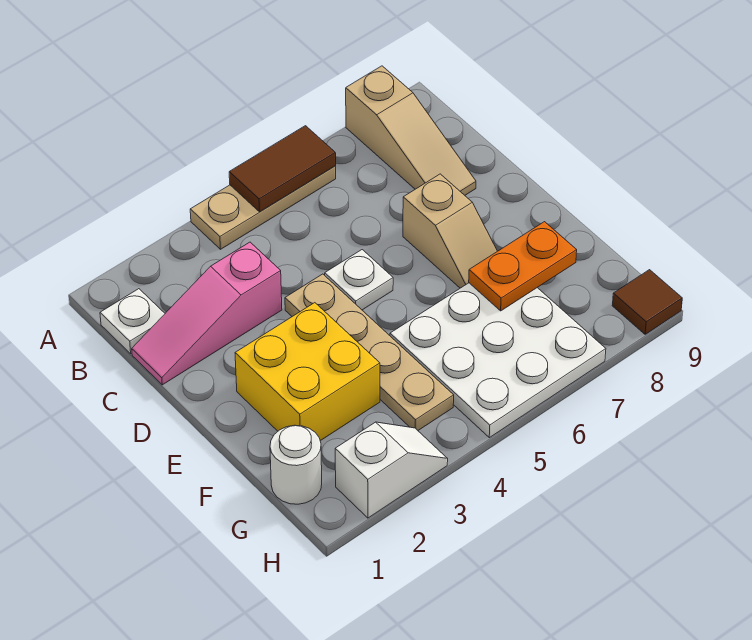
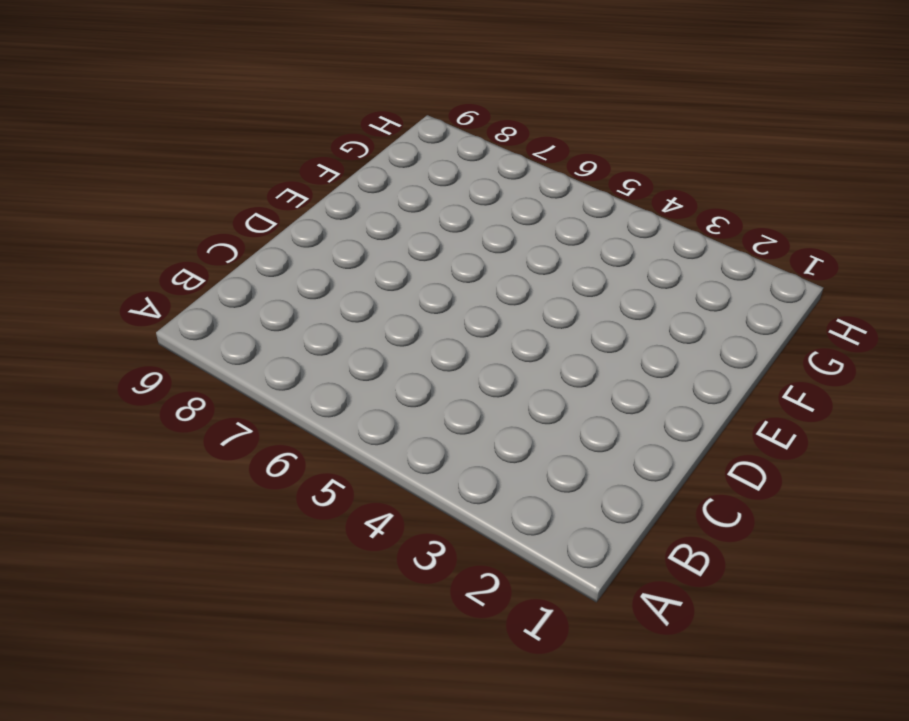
none -> tan 1x3 plate [190,166,336,249]
none -> tan 1x3 slope [346,66,476,195]
none -> white 1x1 plate [100,289,165,354]

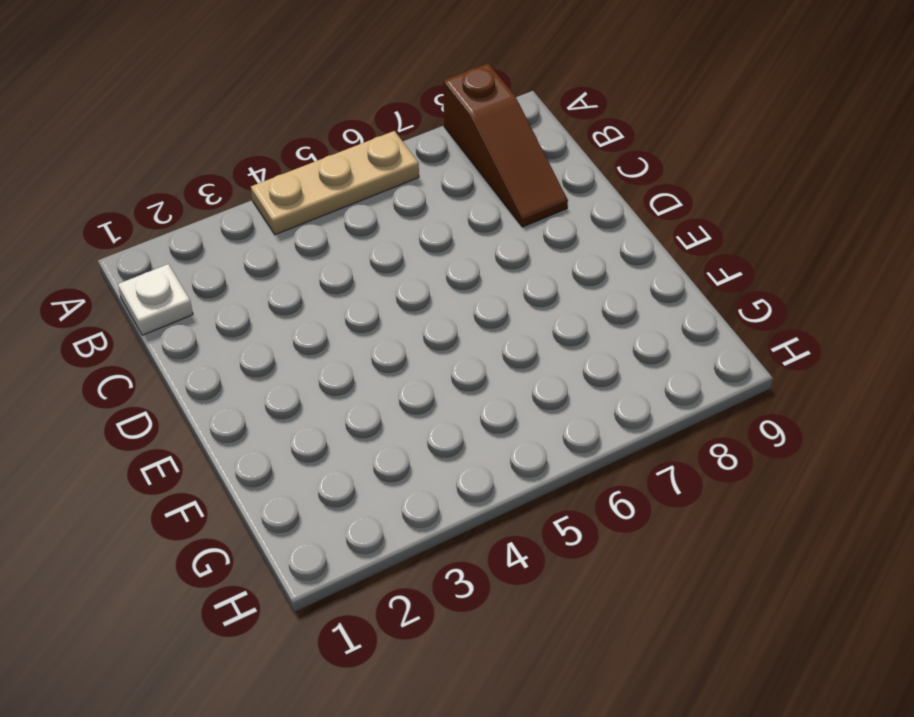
brown 1x3 slope [444,63,568,227] -> tan 1x3 slope [346,66,476,195]
none -> pink 1x3 slope [132,242,282,385]
none -> tan 1x4 plate [285,274,454,430]
none -> white 1x1 plate [325,250,393,310]

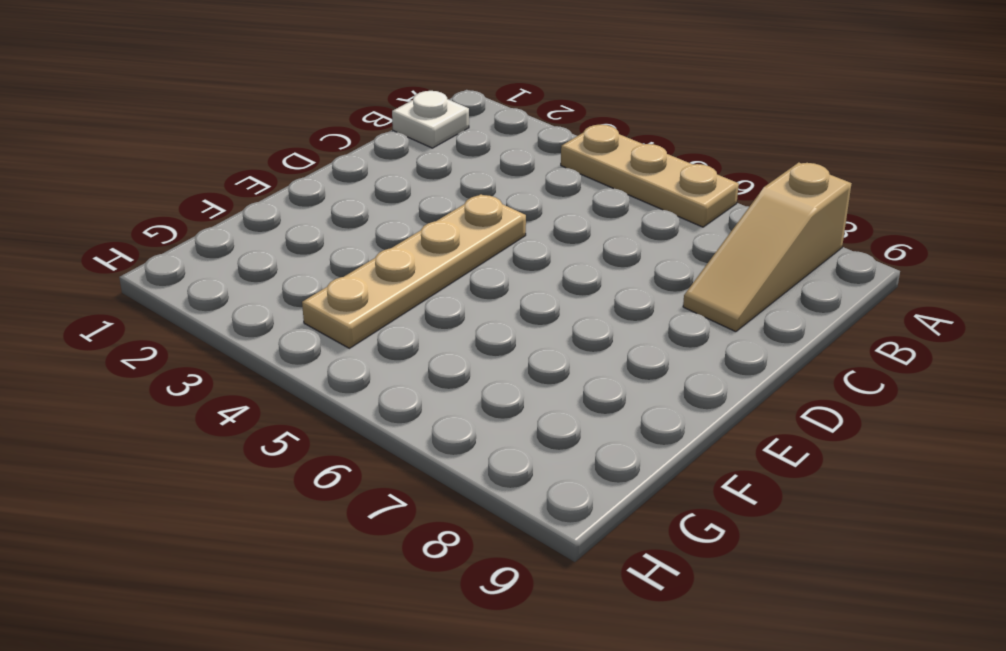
none -> pink 1x3 slope [132,242,282,385]
none -> white 1x1 plate [325,250,393,310]
none -> tan 1x2 slope [403,174,497,288]

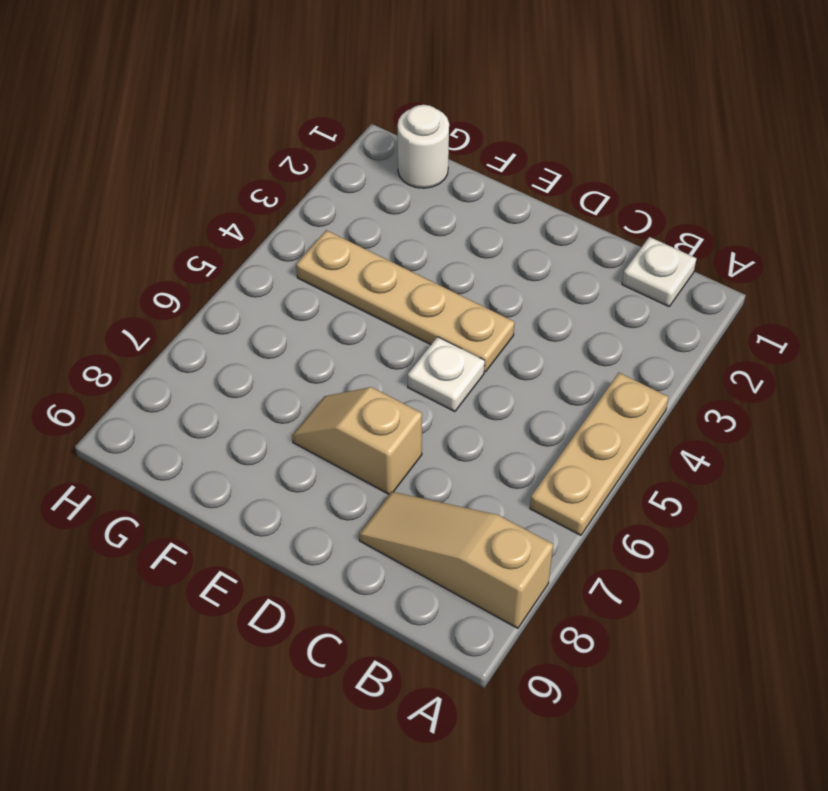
none -> pink 1x3 slope [132,242,282,385]
none -> yellow 2x2 brick [235,303,380,441]
none -> white 3x3 plate [390,283,606,438]

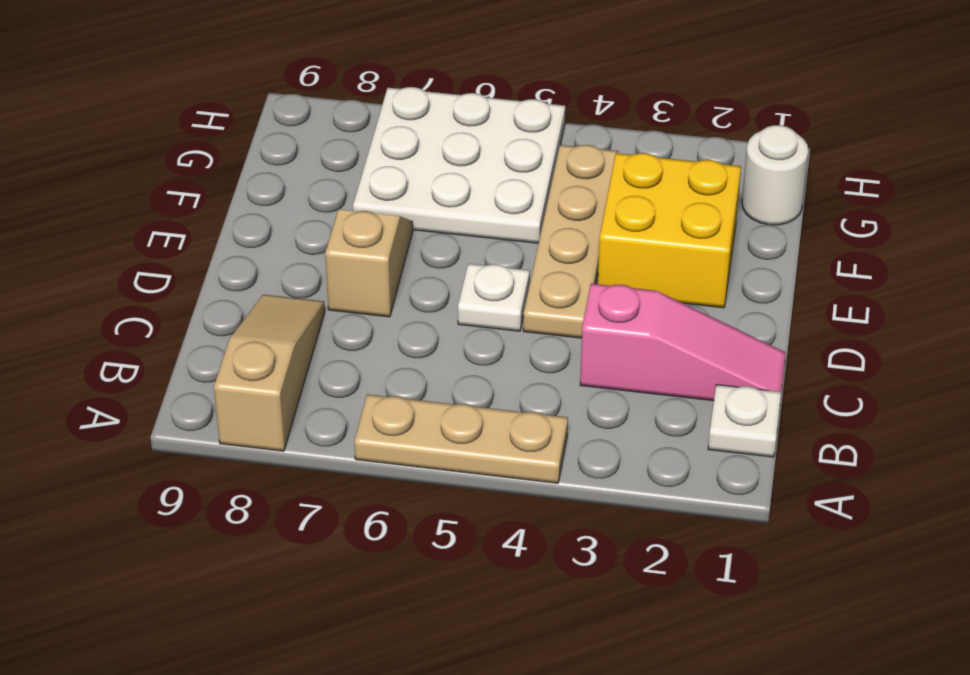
none -> white 1x2 slope [335,422,448,518]
none -> brown 1x1 tile [612,270,682,334]
none -> brown 1x2 tile [229,126,336,212]

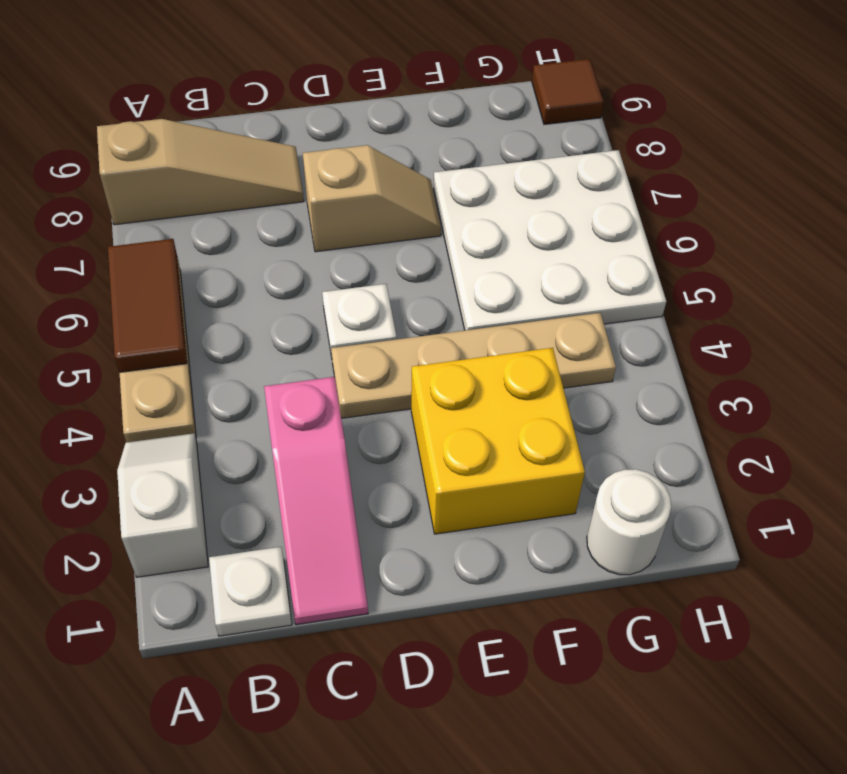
white 1x2 slope [117,433,208,577] -> white 1x2 slope moved to [335,422,448,518]
none -> orange 1x2 plate [469,222,577,311]

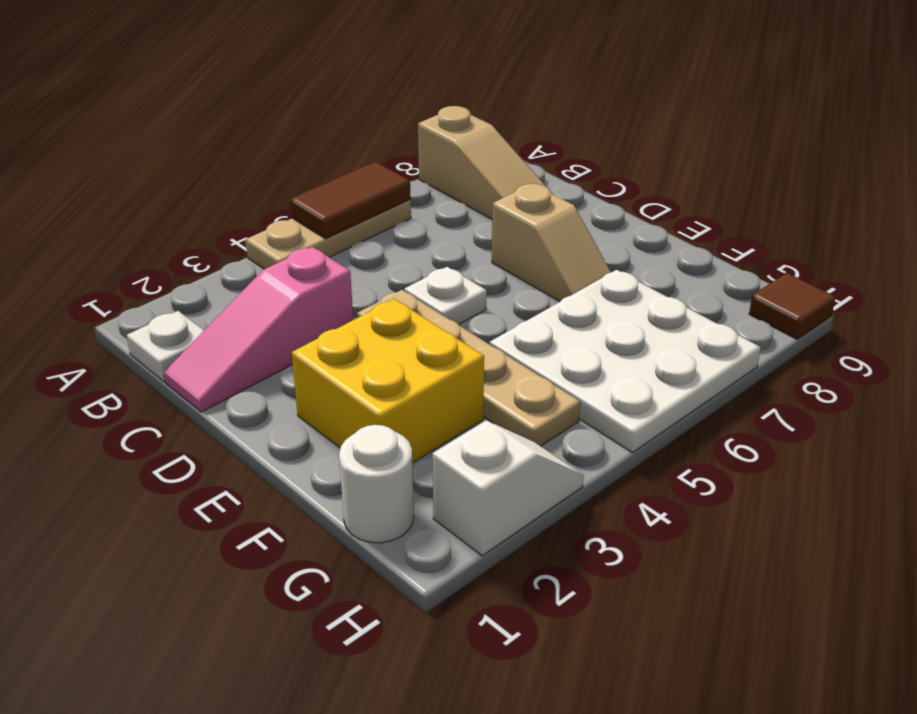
none -> orange 1x2 plate [469,222,577,311]

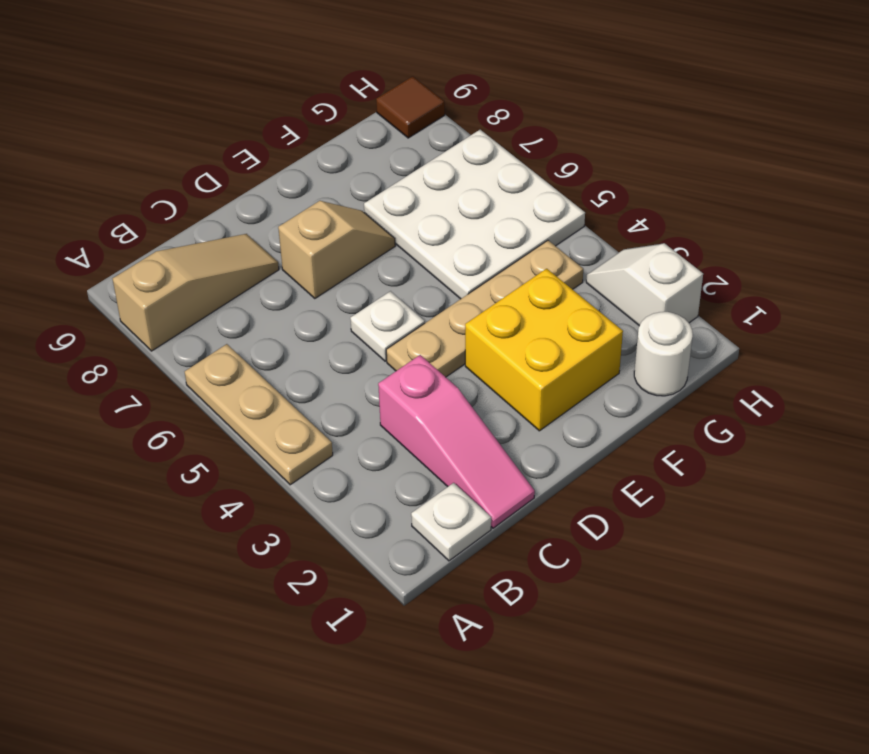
none -> brown 1x2 tile [229,126,336,212]
none -> orange 1x2 plate [469,222,577,311]

